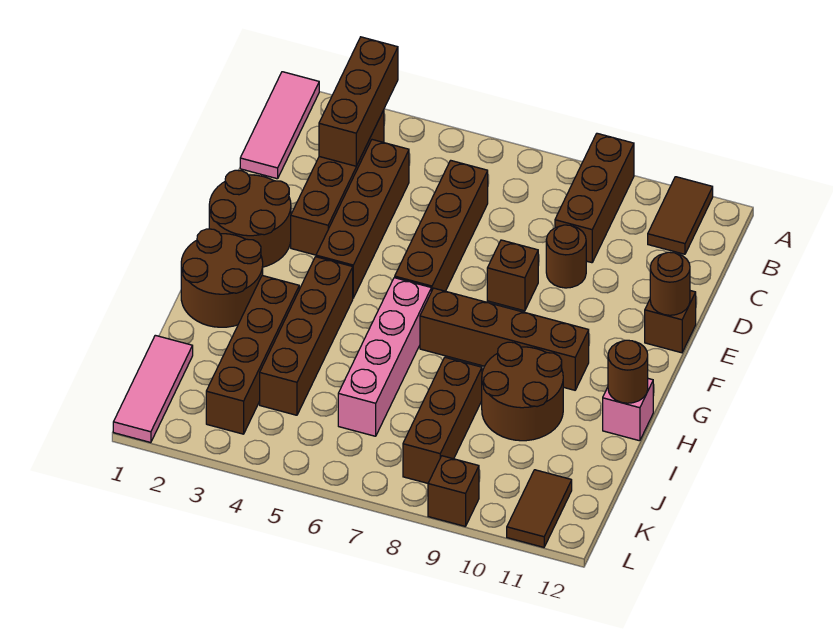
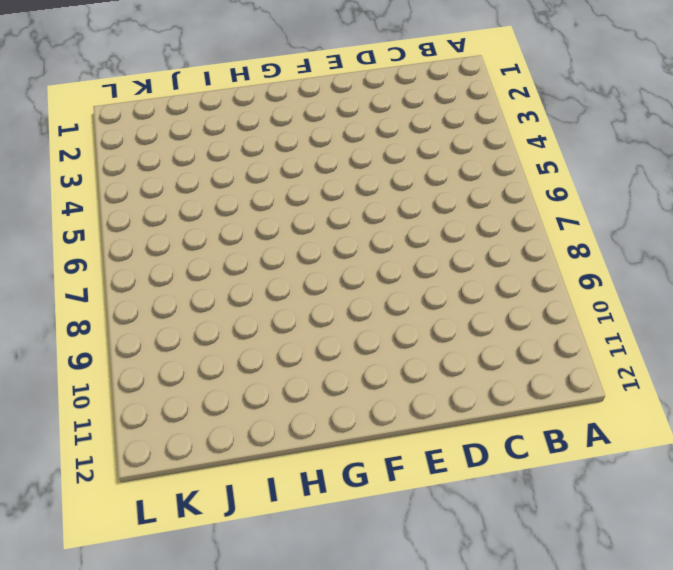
none -> pink 1x3 tile [240,72,319,179]
none -> brown 1x3 brick [555,133,634,263]
none -> brown 1x2 tile [648,177,713,254]

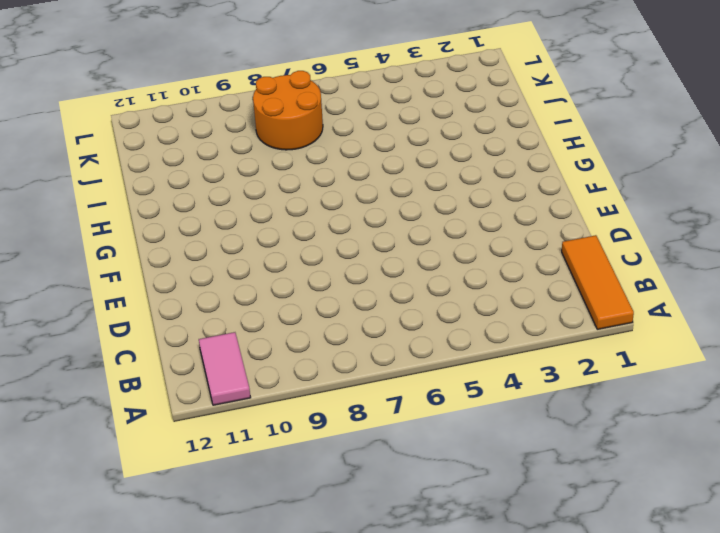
orange 1x3 tile [562,235,634,329] -> pink 1x3 tile [240,72,319,179]
pink 1x2 tile [199,332,251,405] -> brown 1x2 tile [648,177,713,254]
orange 2x2 round brick [253,71,323,150] -> brown 1x3 brick [403,357,482,483]
none -> brown 1x3 brick [555,133,634,263]
none -> brown 1x4 brick [291,110,384,255]
none -> brown 1x4 brick [316,140,409,298]

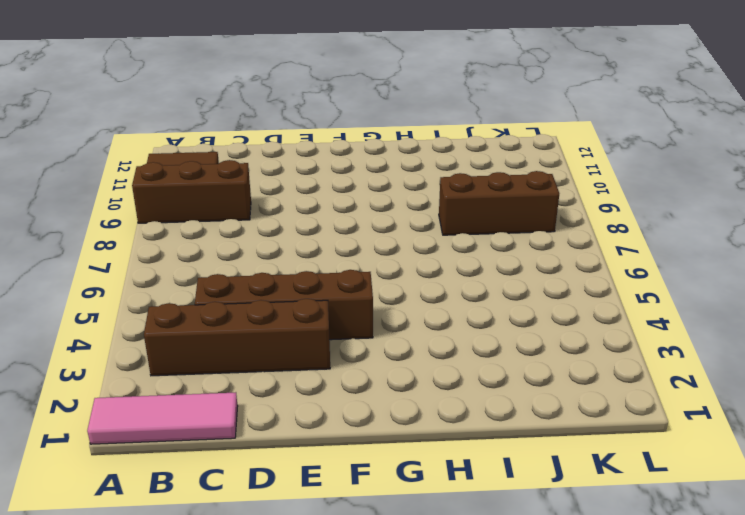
none -> brown 1x4 brick [395,160,488,292]
none -> brown 1x1 round brick [546,225,586,288]
none -> brown 2x2 round brick [209,170,291,267]

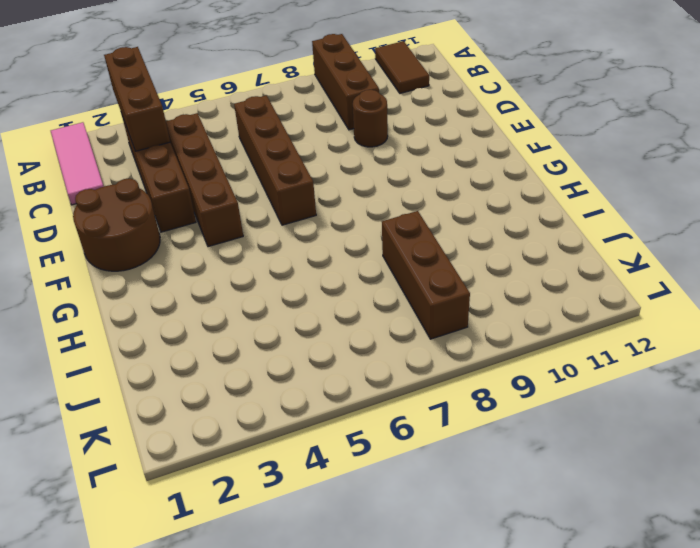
none -> brown 1x1 brick [487,240,538,311]
none -> brown 1x1 brick [645,291,696,353]
none -> brown 2x2 round brick [181,229,263,327]

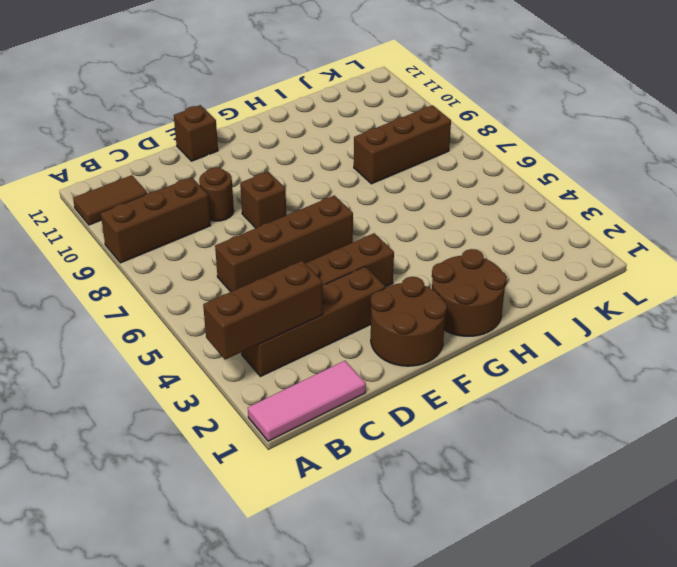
none -> brown 1x4 brick [260,257,353,415]
none -> pink 1x4 brick [338,278,431,436]
none -> brown 1x4 brick [420,288,589,390]

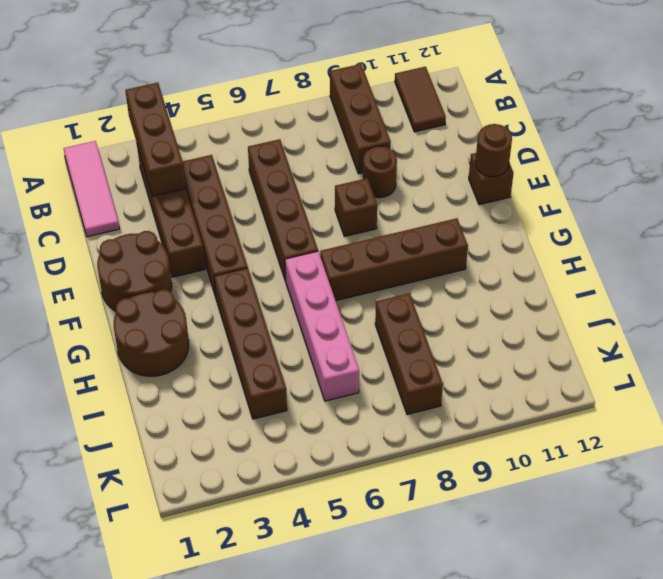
none -> brown 1x4 brick [206,275,299,434]
none -> brown 2x2 round brick [482,342,563,441]
none -> pink 1x1 brick [603,379,653,441]

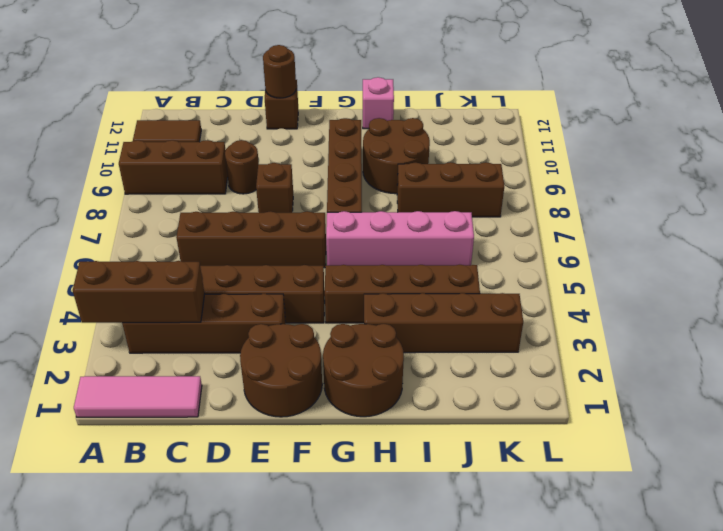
none -> pink 1x3 tile [113,335,193,443]
none -> brown 1x2 tile [507,470,572,547]
none -> brown 1x1 brick [428,456,479,526]

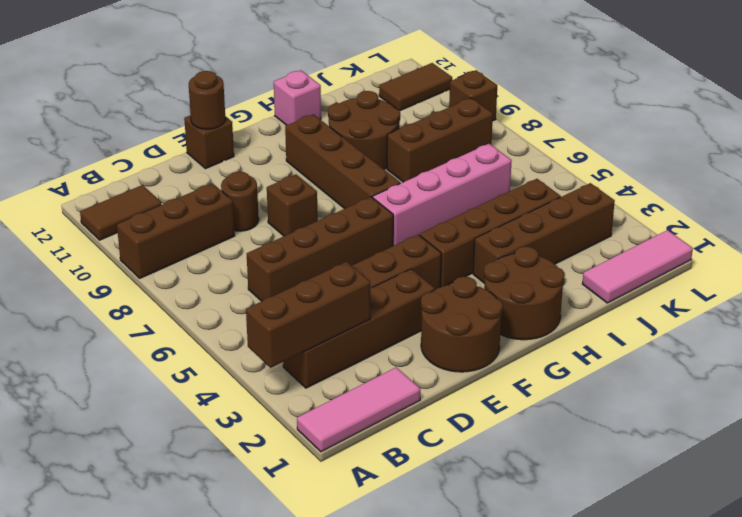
none -> brown 1x1 round brick [608,340,648,403]

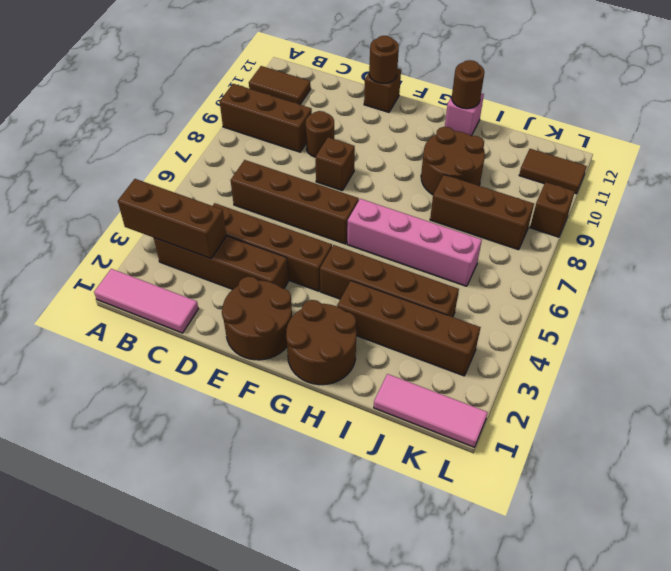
none -> brown 1x4 brick [420,288,589,390]

